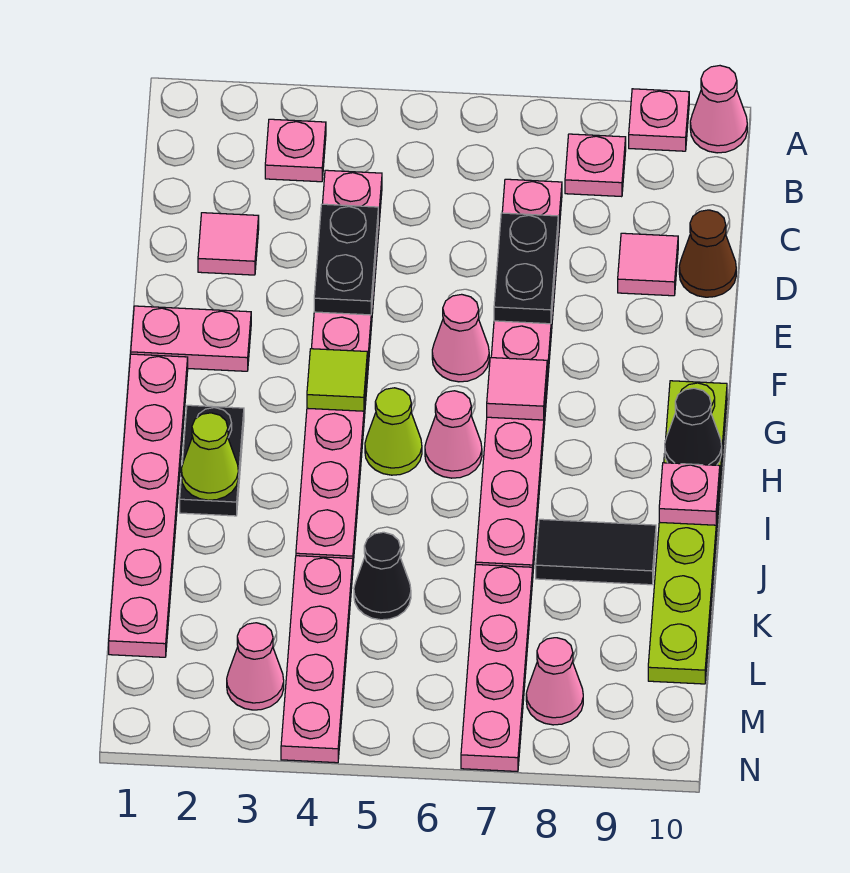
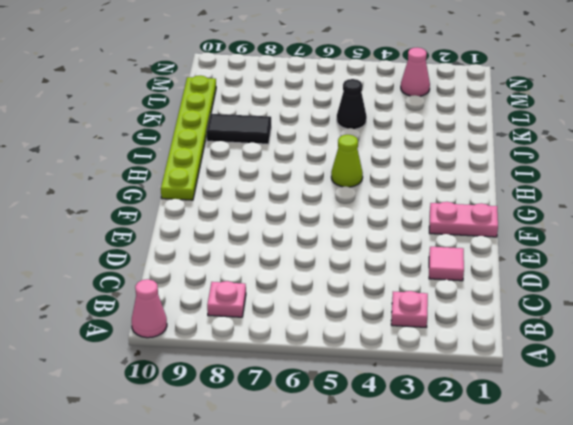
none -> pink 1x1 plate [629,89,689,151]
none -> pink 1x8 plate [296,170,382,562]
none -> pink 1x8 plate [476,179,562,569]

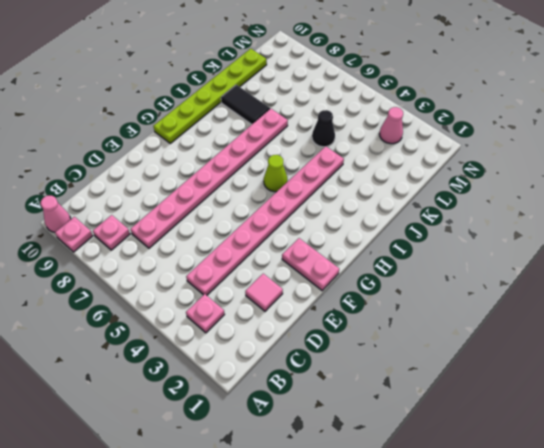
none -> pink 1x1 tile [618,233,678,296]
none -> brown 1x1 cone [679,210,736,297]
none -> pink 1x1 cone [432,294,489,382]

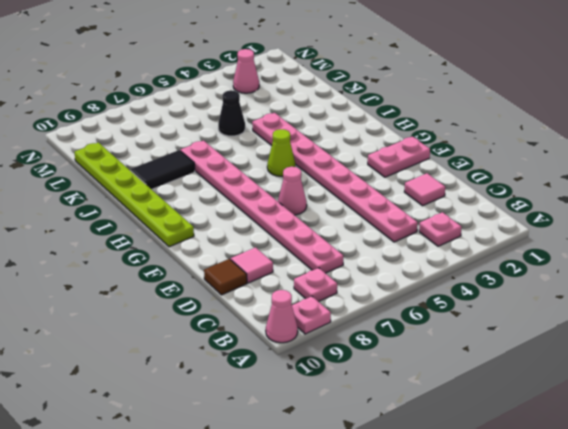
brown 1x1 tile [204,259,247,295] -> brown 1x1 cone [679,210,736,297]
none -> pink 1x6 plate [109,354,188,657]
none -> black 1x2 plate [180,405,244,516]
none -> pink 1x1 cone [425,391,482,478]

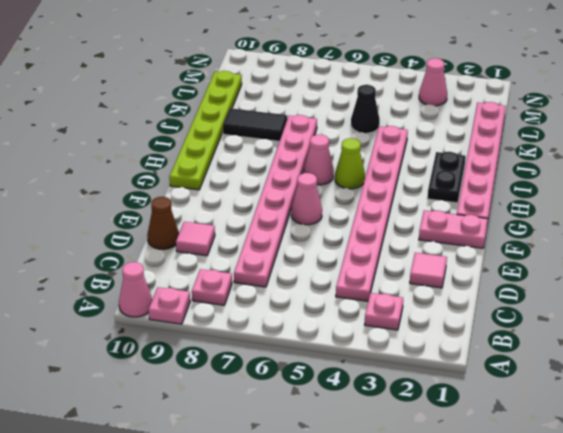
none -> pink 1x4 plate [281,556,353,763]
none -> pink 1x4 plate [461,565,533,771]
none -> pink 1x1 cone [526,638,583,725]

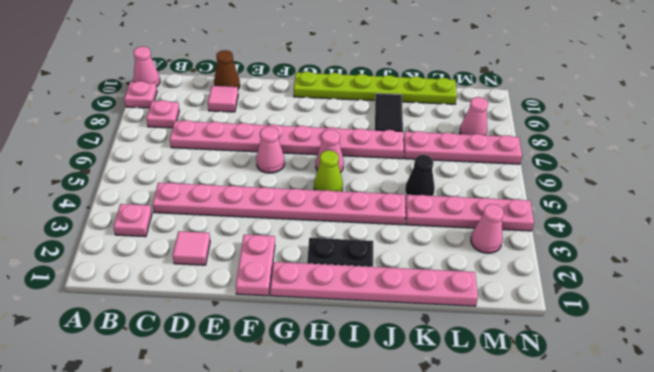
none -> black 1x2 plate [314,204,378,315]
none -> black 1x2 plate [494,213,558,324]
none -> lime 1x1 tile [307,349,367,411]

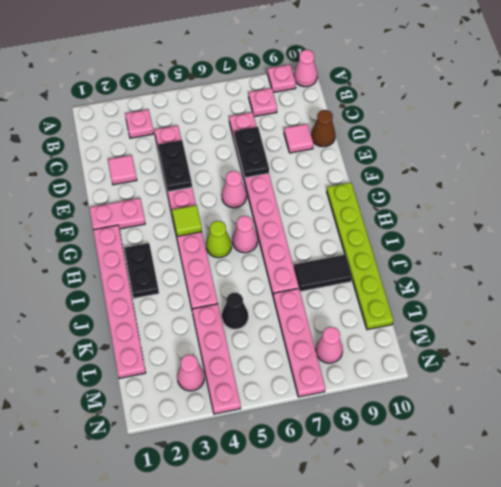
none -> pink 1x1 tile [487,358,547,420]
none -> black 1x1 cone [665,388,722,465]
none -> lime 1x1 cone [181,413,238,500]

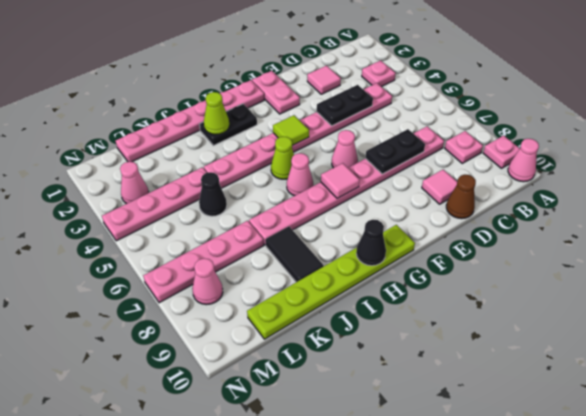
none -> pink 1x1 plate [659,463,720,525]

